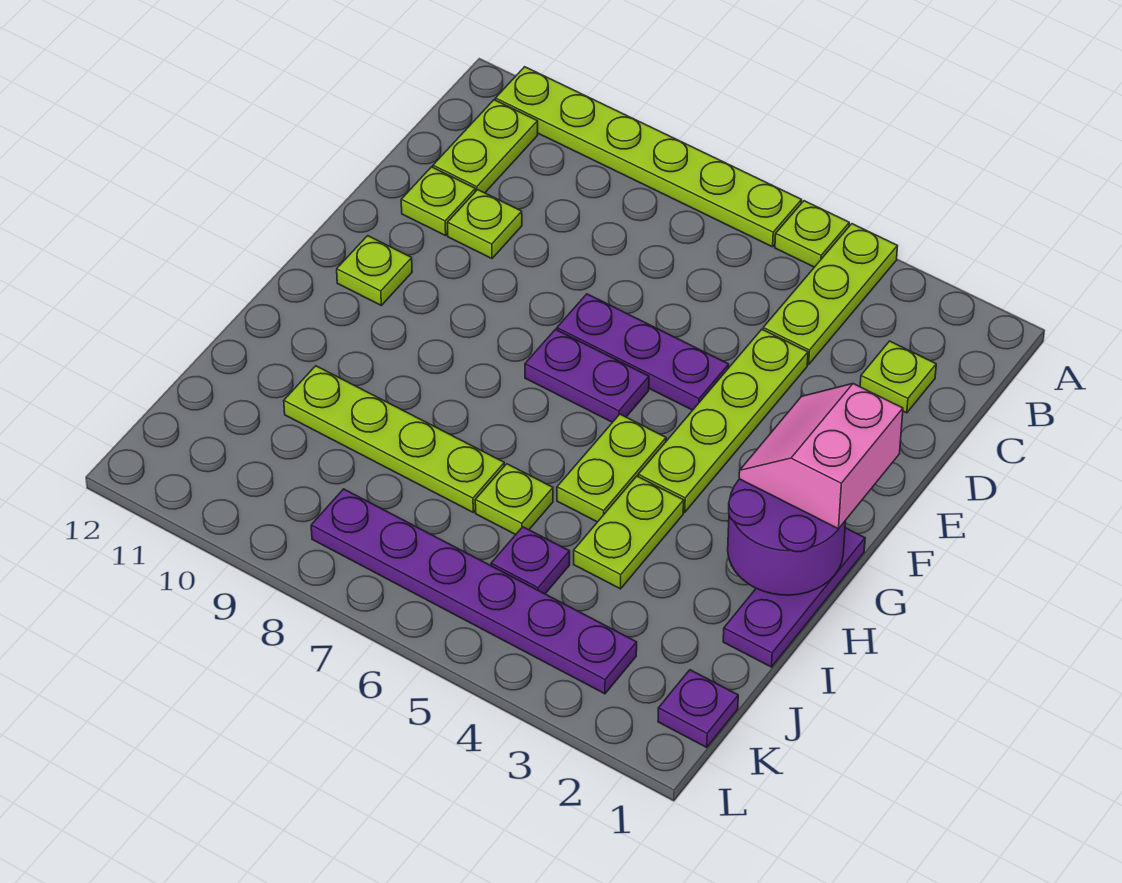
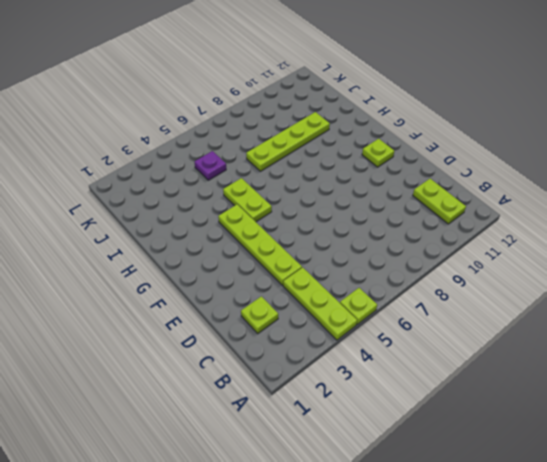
none -> lime 1x6 plate [495,67,802,247]
none -> lime 1x1 plate [447,190,522,259]
none -> lime 1x1 plate [401,167,475,236]

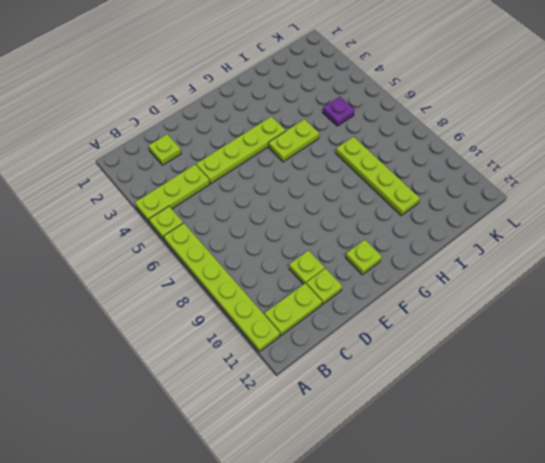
none -> purple 1x3 plate [557,294,729,410]
none -> purple 1x2 plate [525,330,649,422]
none -> purple 1x3 plate [723,528,865,667]

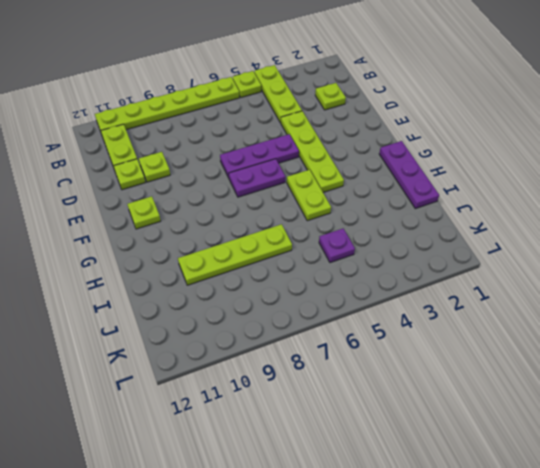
none -> lime 1x2 plate [574,476,684,589]
none -> lime 1x1 plate [475,464,553,535]
none -> purple 1x1 plate [658,670,738,747]

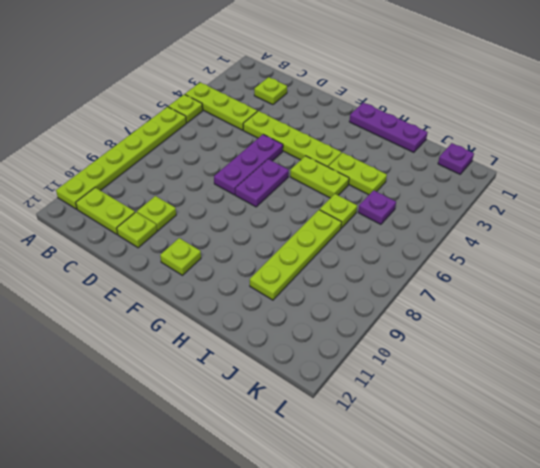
none -> purple 1x6 plate [311,489,637,694]
none -> purple 2x2 round brick [728,479,846,595]
none -> pink 2x2 slope [739,384,903,529]

